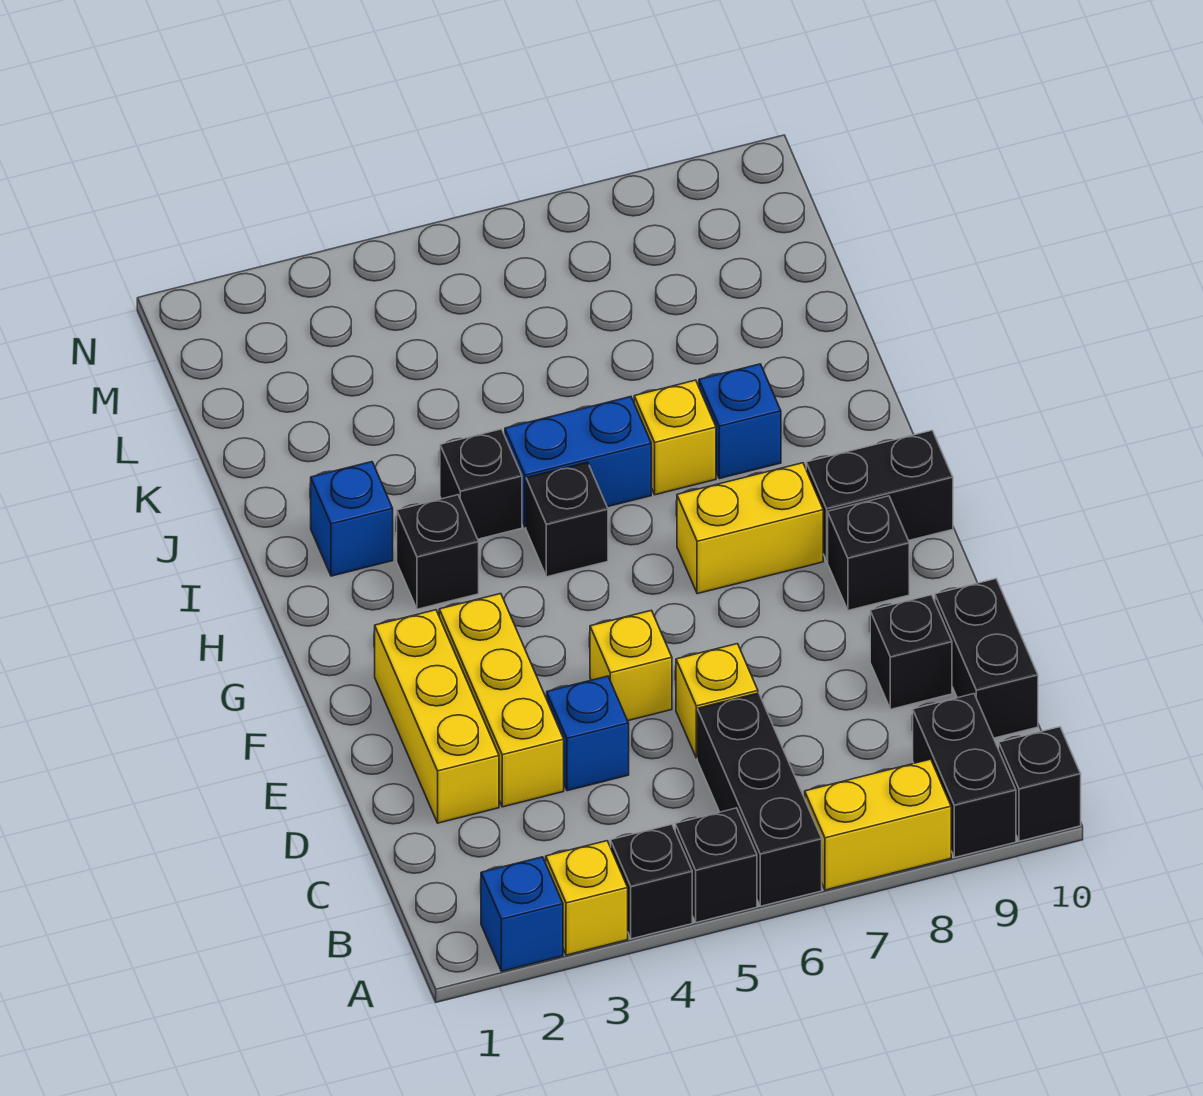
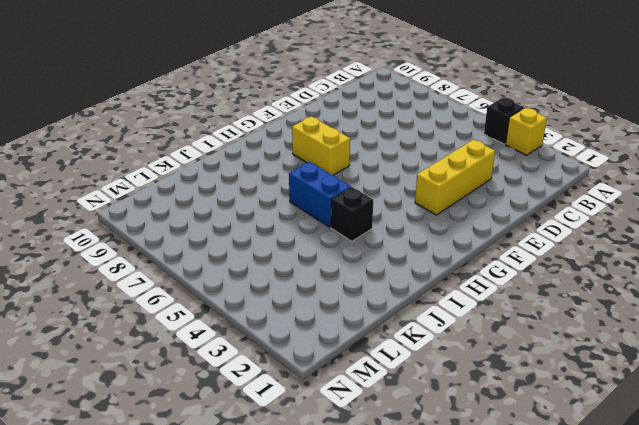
none -> blue 1x1 brick [481,857,563,971]
none -> black 1x1 brick [675,808,757,923]
none -> black 1x3 brick [697,693,822,906]

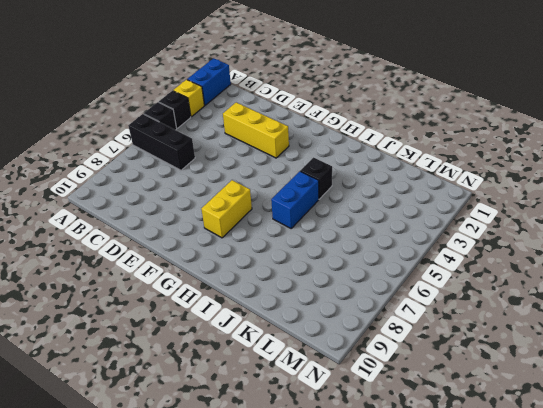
blue 1x2 brick [187,58,231,105] -> blue 1x1 brick [481,857,563,971]
none -> yellow 1x2 brick [805,759,951,890]
none -> black 1x2 brick [912,694,1016,858]
none -> black 1x1 brick [999,727,1081,841]

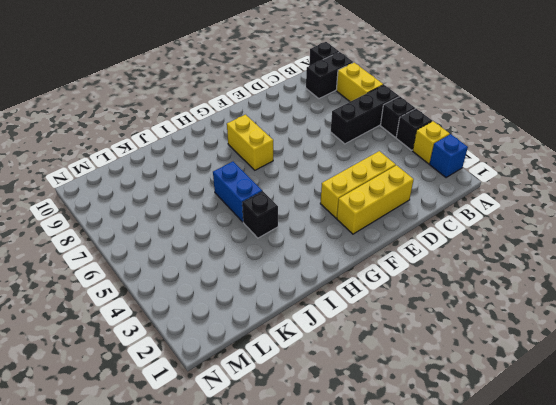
none -> black 1x2 brick [935,579,1038,738]
none -> blue 1x1 brick [547,676,629,791]
none -> yellow 1x1 brick [676,644,758,758]

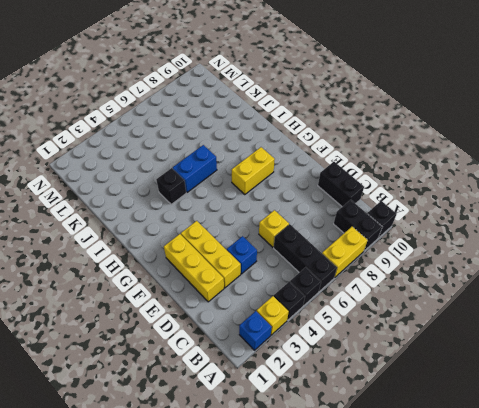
none -> black 1x1 brick [870,595,952,709]
none -> yellow 1x1 brick [590,610,672,721]
none -> black 1x1 brick [828,496,909,610]

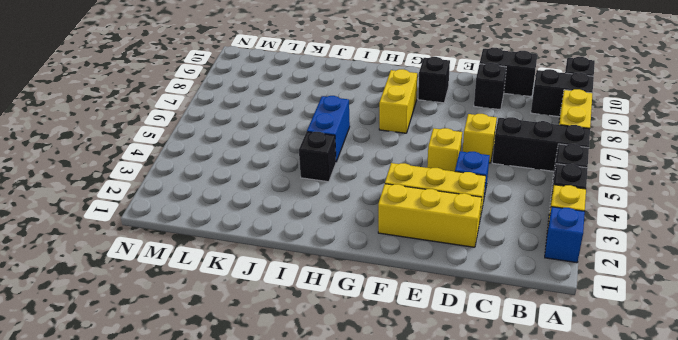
none -> black 1x2 brick [806,430,953,561]
none -> black 1x1 brick [397,495,479,609]
none -> black 1x1 brick [526,462,608,577]

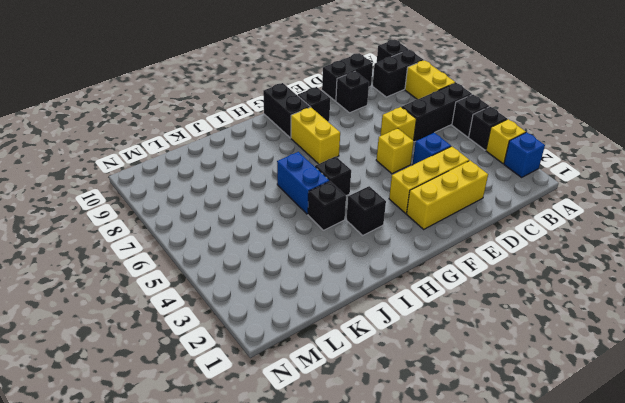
none -> blue 1x1 brick [311,462,393,576]
none -> yellow 1x1 brick [634,380,716,495]
none -> blue 1x1 brick [699,364,781,479]

